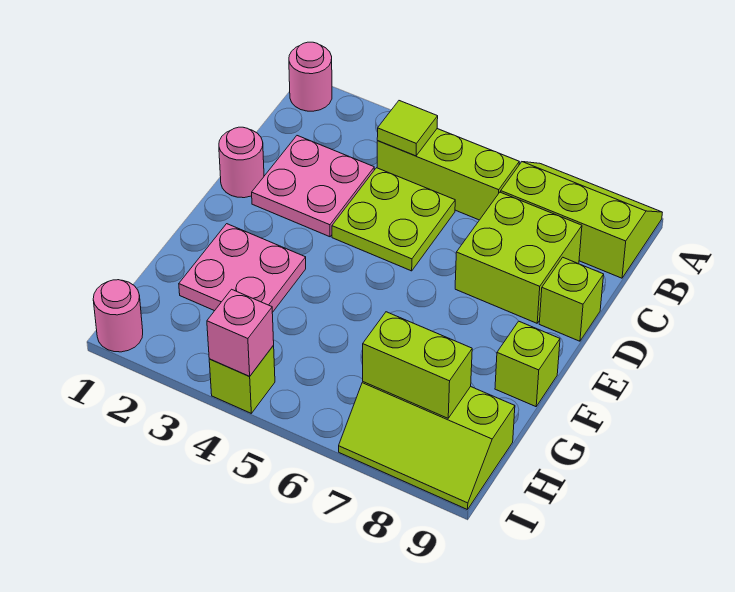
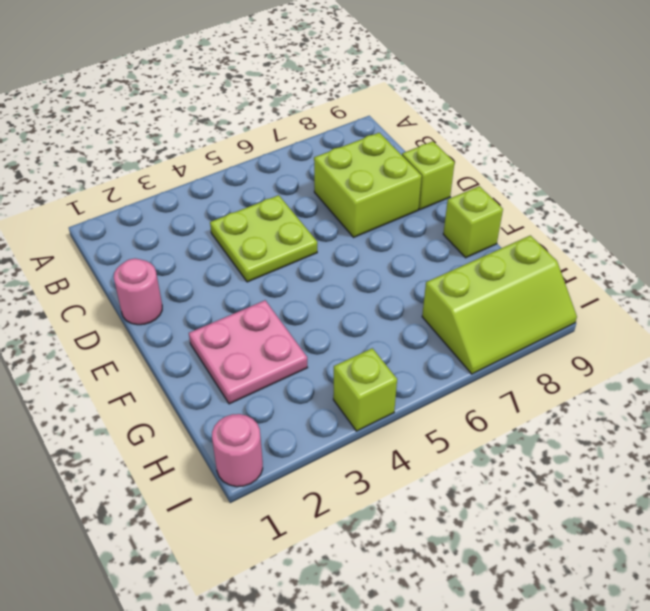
none -> pink 1x1 round brick [289,42,332,111]
none -> lime 2x3 slope [501,162,662,278]
none -> lime 1x3 brick [377,129,519,220]

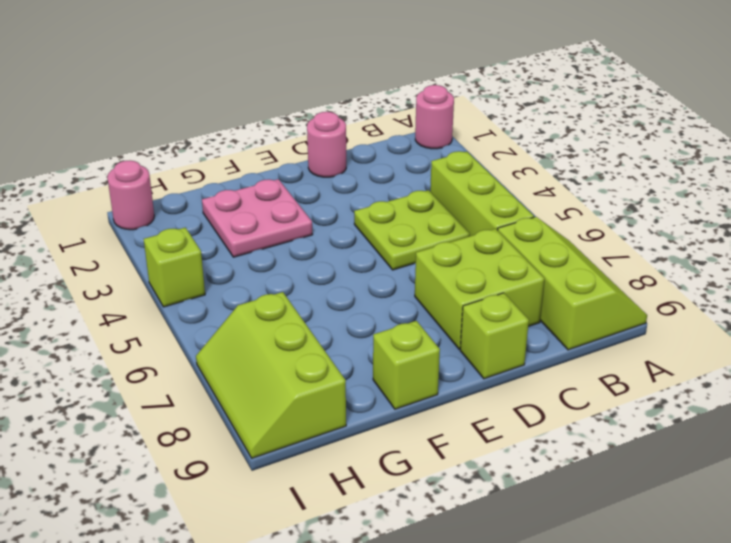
none -> pink 2x2 plate [252,136,374,237]
none -> lime 1x1 tile [377,101,438,156]
none -> lime 1x2 brick [363,312,472,418]

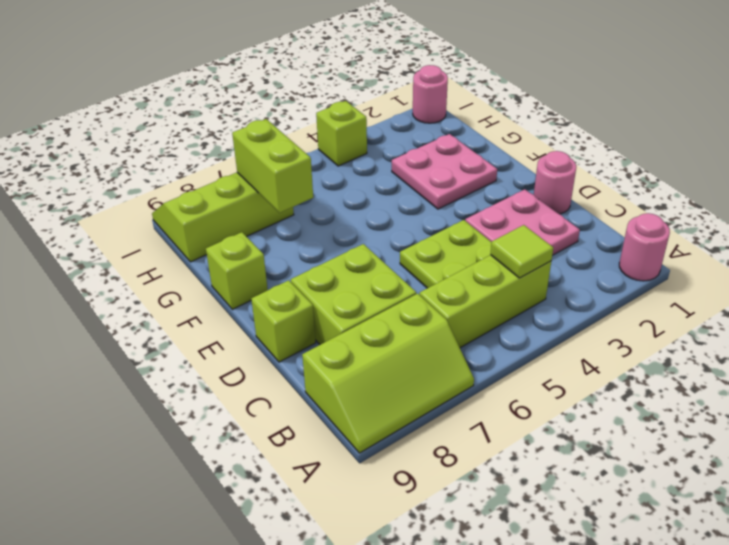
lime 1x2 brick [232,119,313,213] -> lime 1x2 brick turned to [363,312,472,418]
none -> pink 1x1 brick [207,289,274,376]

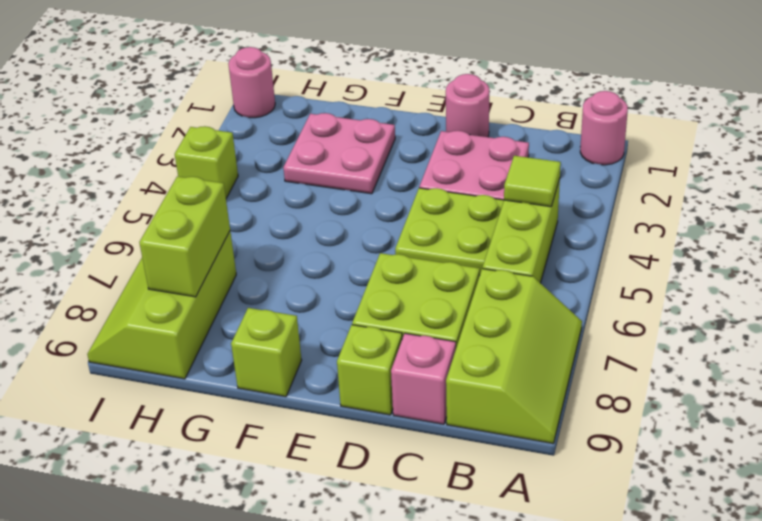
pink 1x1 brick [391,333,456,424] -> pink 1x1 brick moved to [207,289,274,376]

